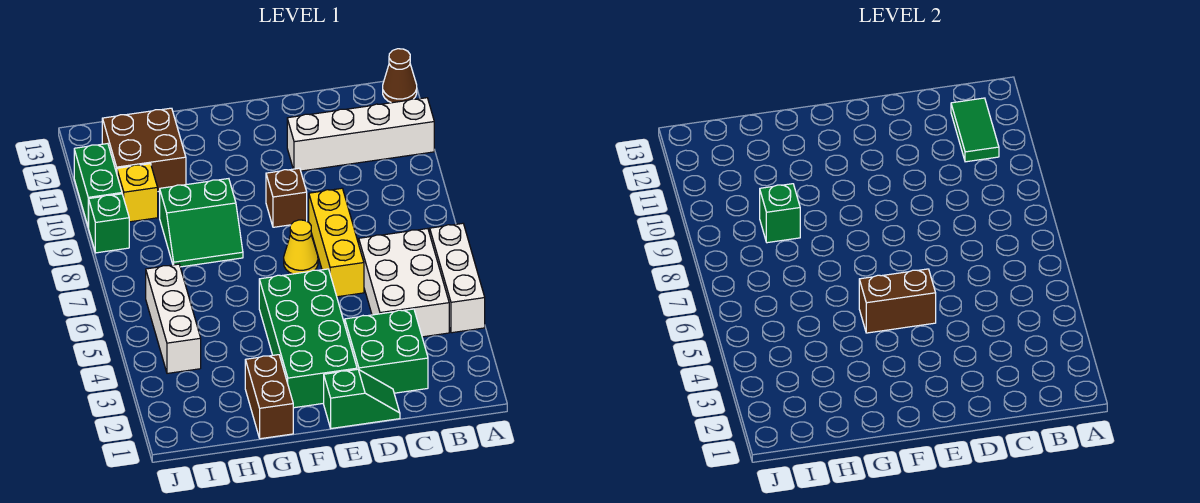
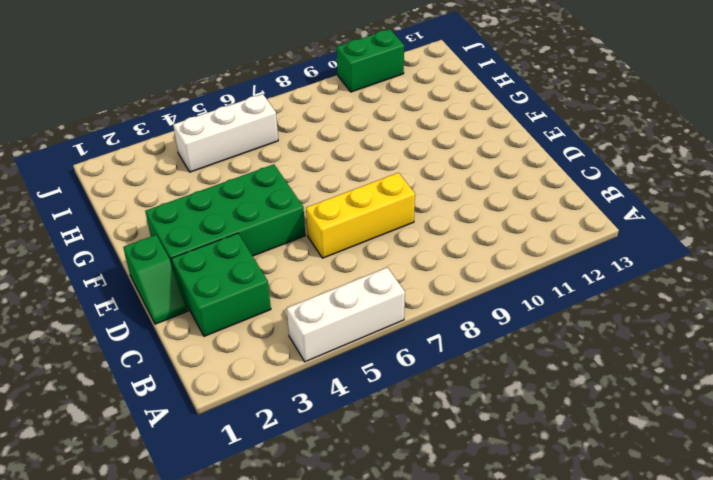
none -> white 1x4 brick [287,98,434,171]
none -> brown 1x1 cone [383,49,417,103]
none -> white 2x3 brick [359,228,449,337]

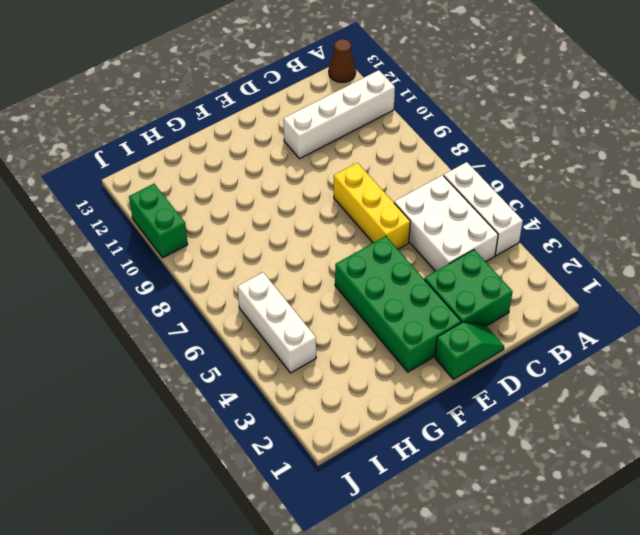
none -> yellow 1x1 cone [284,220,318,274]
none -> brown 1x1 brick [266,168,307,227]
none -> brown 1x2 brick [245,355,293,439]

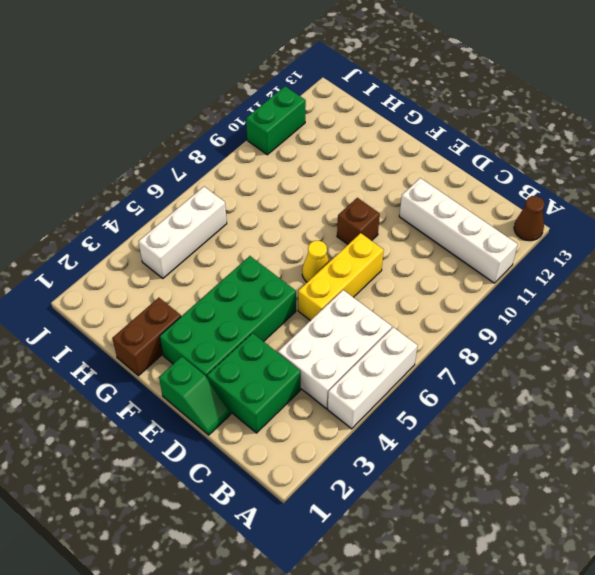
none -> green 2x2 slope [160,179,243,267]
none -> brown 2x2 brick [102,108,186,192]
none -> yellow 1x1 brick [117,164,158,222]

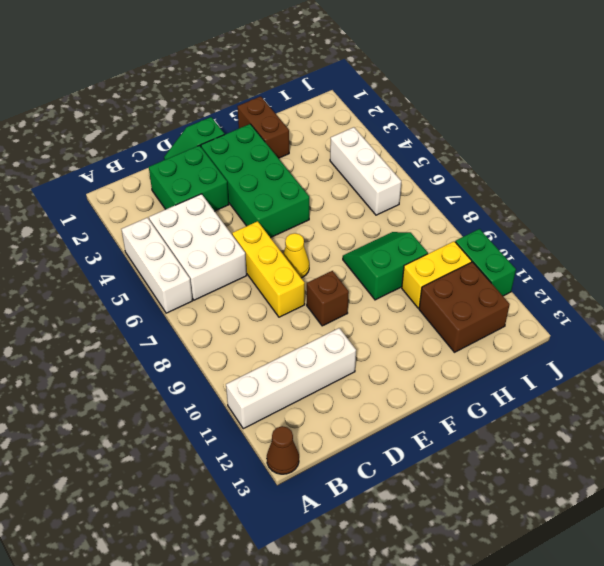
yellow 1x2 brick [402,241,472,308] -> yellow 1x1 brick [117,164,158,222]
none -> green 1x1 brick [88,194,129,253]
none -> green 1x2 tile [951,98,999,162]
none -> brown 1x2 brick [859,269,936,333]

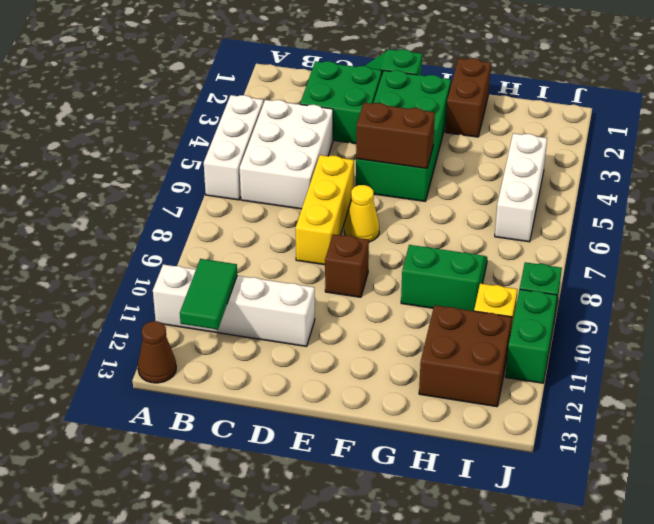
none -> green 1x1 brick [760,184,800,243]

